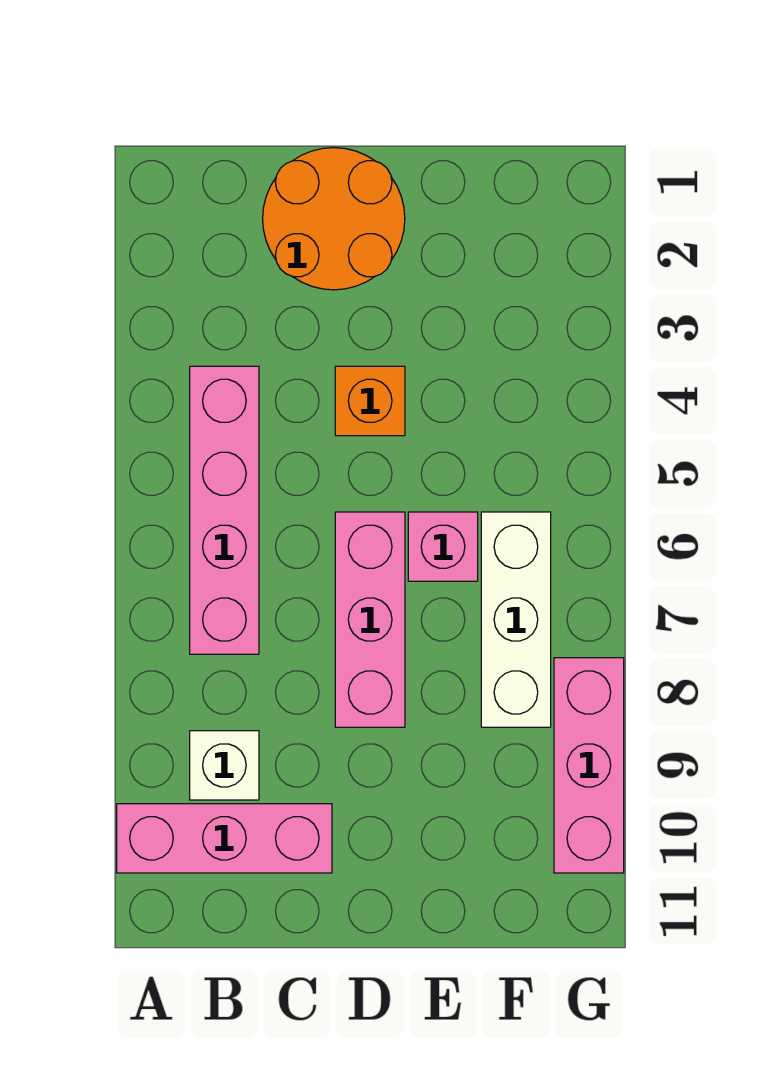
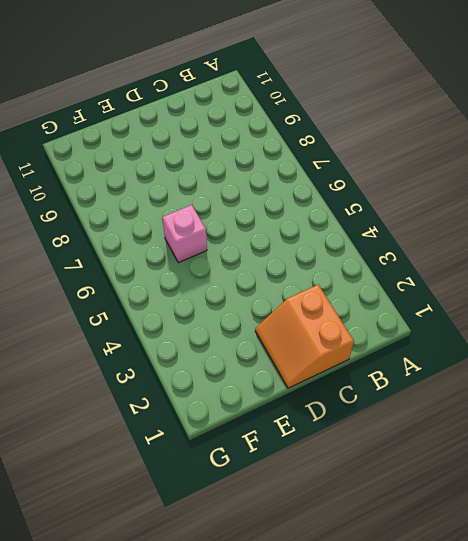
orange 2x2 slope [255,285,354,388] -> orange 2x2 round brick [263,148,405,290]
none -> pink 1x3 brick [117,804,332,873]
none -> pink 1x4 brick [190,366,259,654]

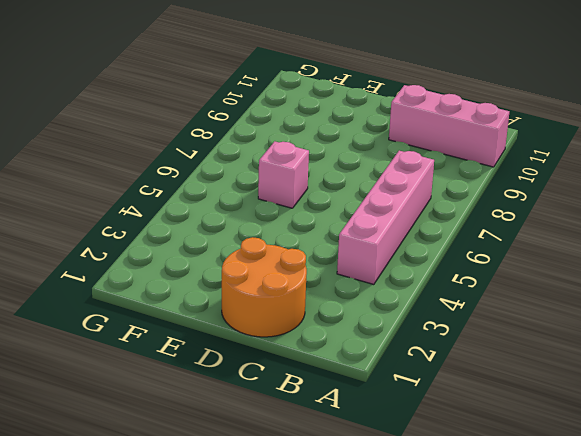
none -> white 1x1 brick [190,731,259,800]
none -> orange 1x1 brick [335,366,405,436]

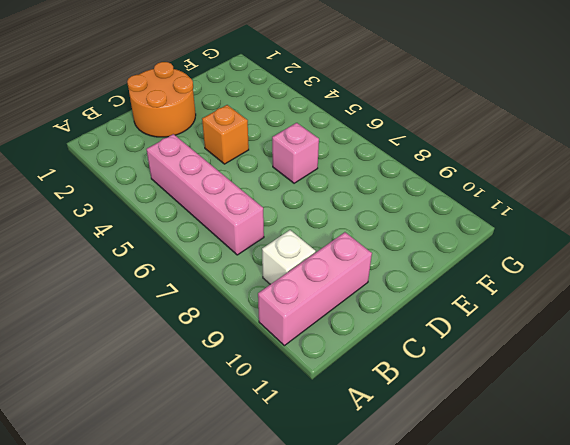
none -> pink 1x3 brick [335,512,405,727]
none -> white 1x3 brick [481,512,551,727]

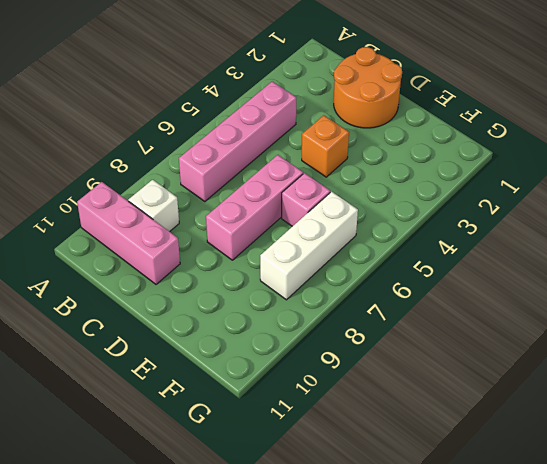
none -> pink 1x3 brick [554,658,624,873]

